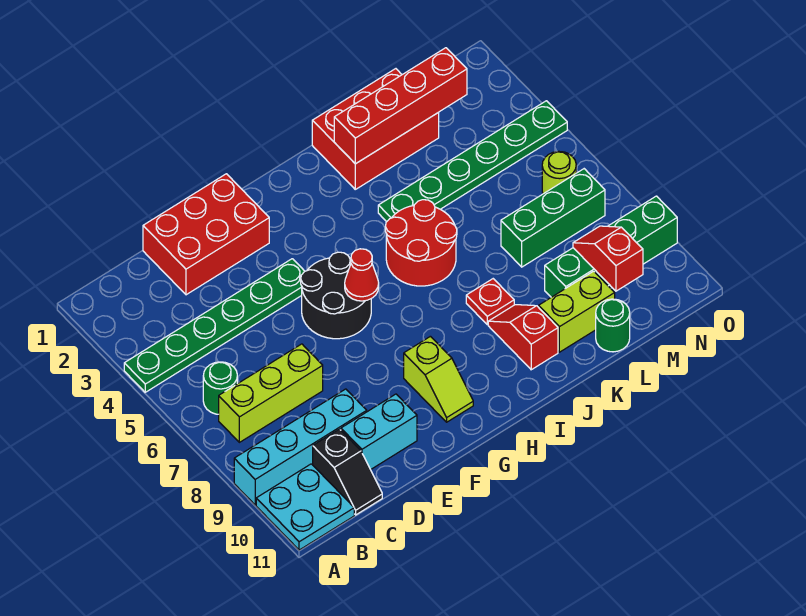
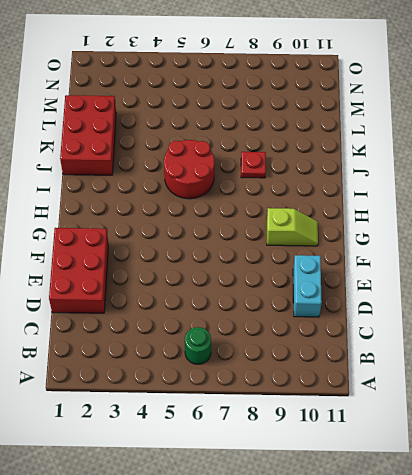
none -> green 1x6 plate [124,259,305,392]
none -> cyan 1x4 brick [234,389,367,505]
none -> cyan 2x2 plate [256,464,354,550]

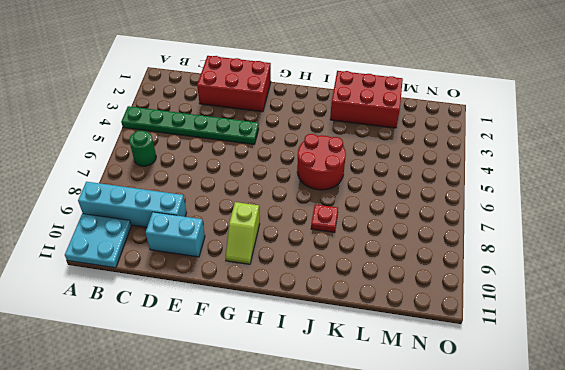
none -> lime 1x3 brick [219,344,323,442]
none -> black 1x2 slope [313,429,382,515]
none -> black 2x2 round brick [301,252,371,339]

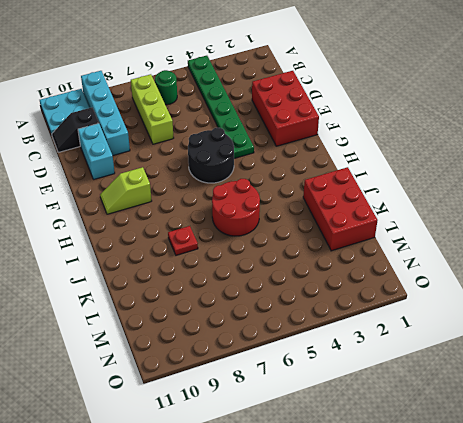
none -> green 1x6 plate [378,101,567,222]
none -> red 1x2 slope [488,305,558,370]
none -> lime 1x2 brick [539,271,615,352]

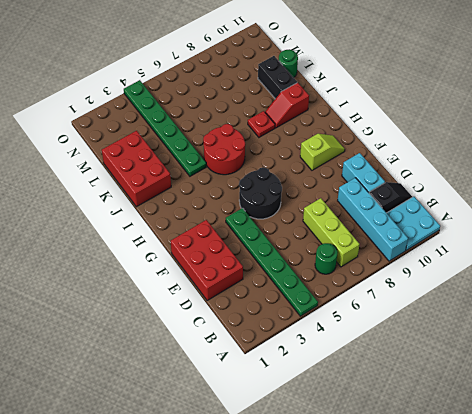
black 1x2 brick [258,56,297,99] -> lime 1x2 brick [539,271,615,352]
none -> green 1x3 brick [501,169,605,267]
none -> green 1x4 brick [545,196,677,297]
none -> lime 1x1 round brick [542,151,576,194]

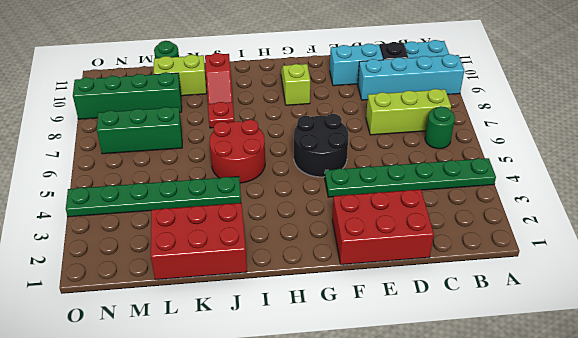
none -> lime 1x1 round brick [542,151,576,194]
none -> red 1x1 cone [345,249,379,301]
none -> red 1x4 brick [334,48,467,164]

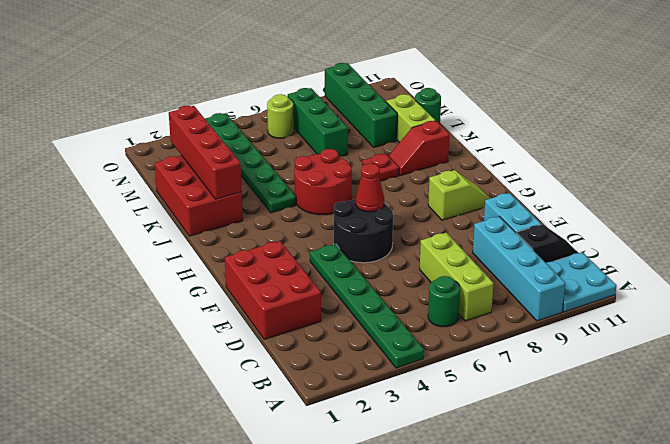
none -> red 1x2 slope [573,226,643,291]

